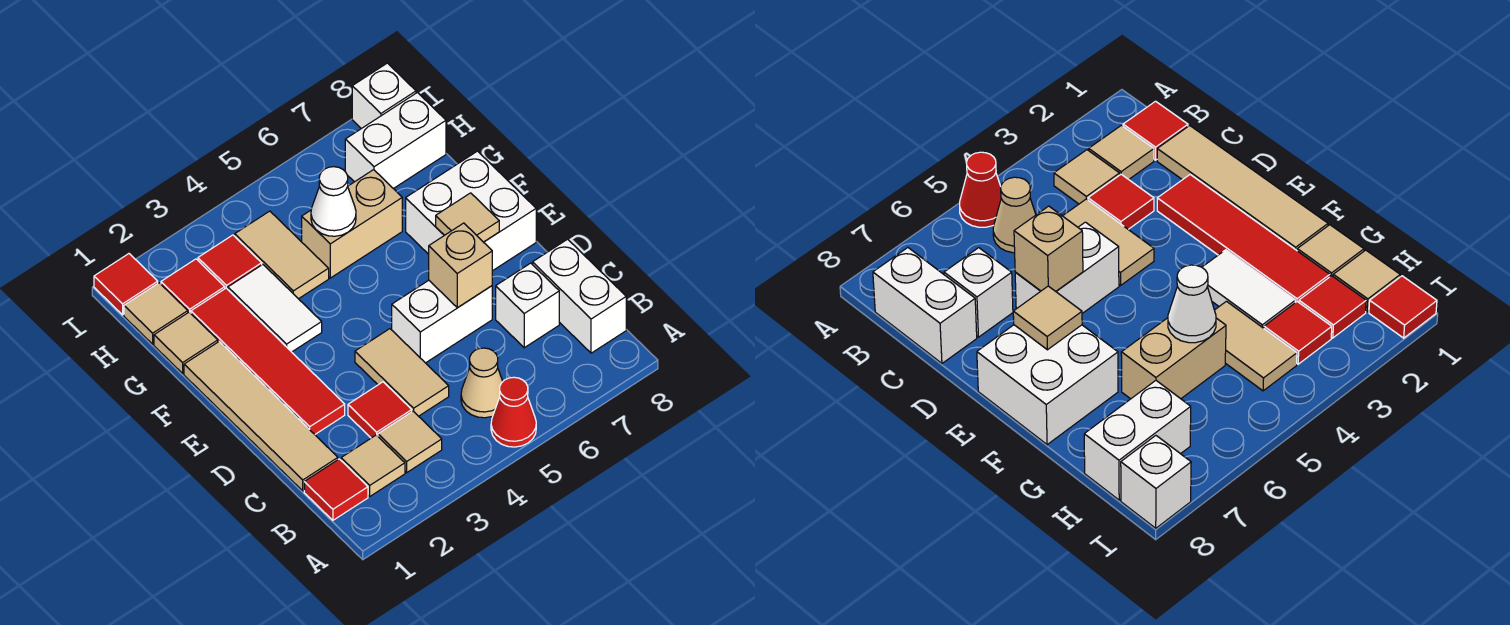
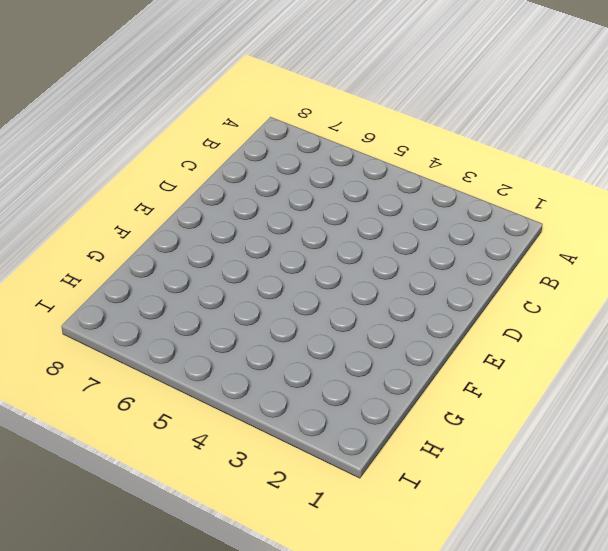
none -> red 1x1 cone [491,377,536,447]
none -> red 1x1 tile [304,459,368,520]
none -> tan 1x1 tile [341,435,405,496]

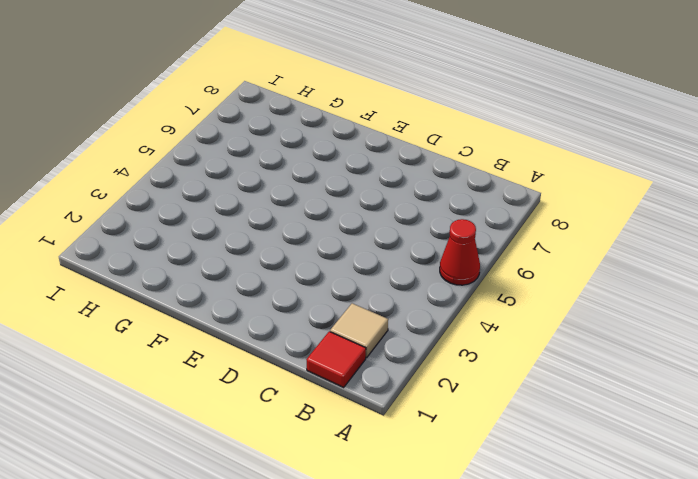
none -> tan 1x1 tile [378,411,442,472]
none -> tan 1x1 cone [461,348,503,418]
none -> white 1x2 brick [533,239,626,353]

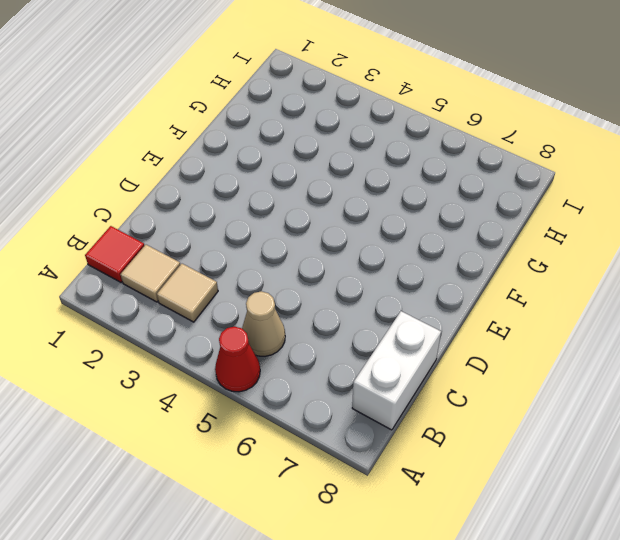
none -> tan 1x4 tile [184,342,338,491]
none -> red 1x1 tile [348,382,412,438]
none -> tan 1x2 tile [355,329,449,416]

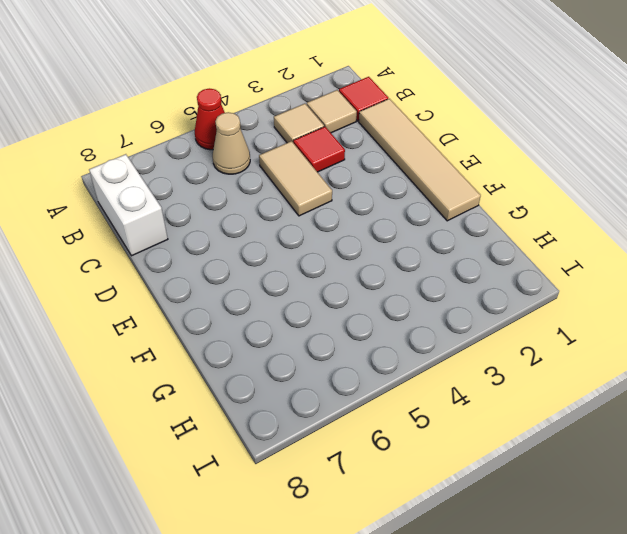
none -> white 1x1 brick [496,263,559,348]
none -> red 1x4 tile [191,288,345,434]
none -> white 1x2 brick [392,280,492,363]

